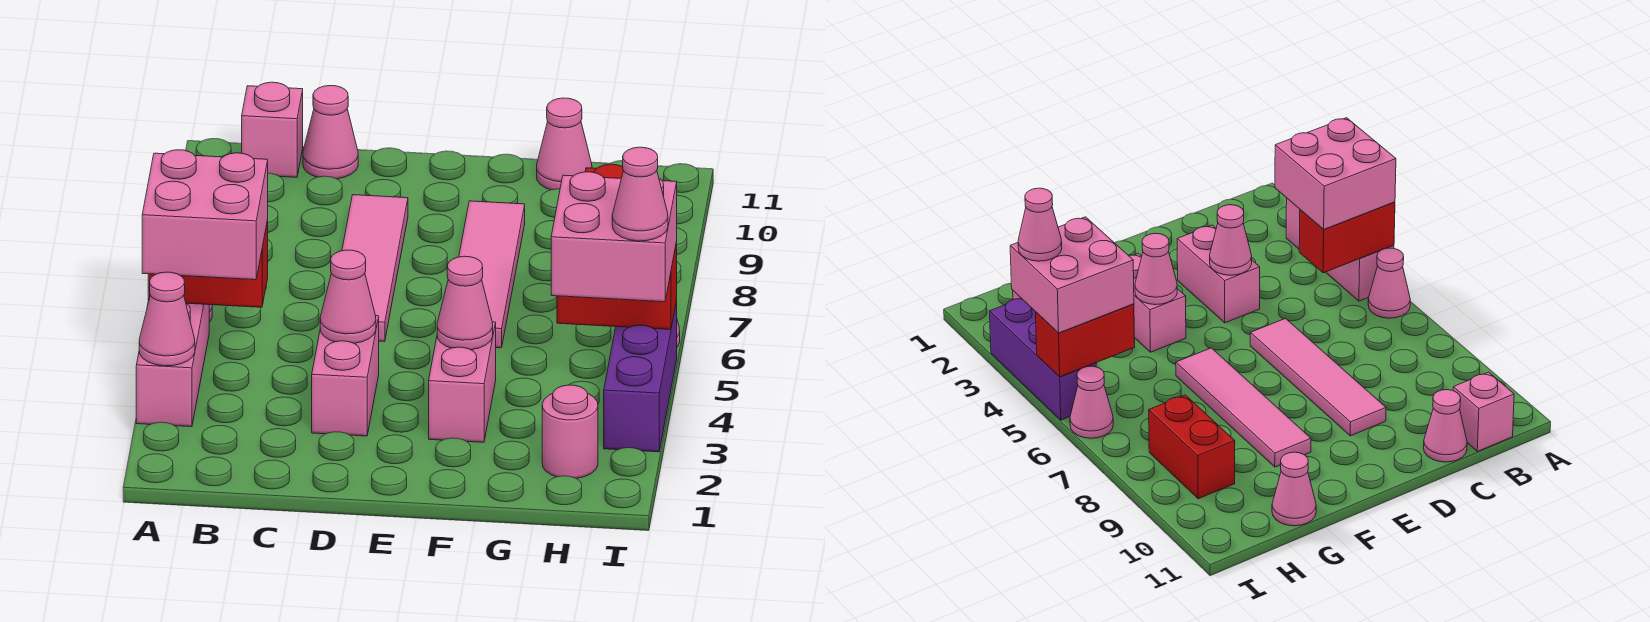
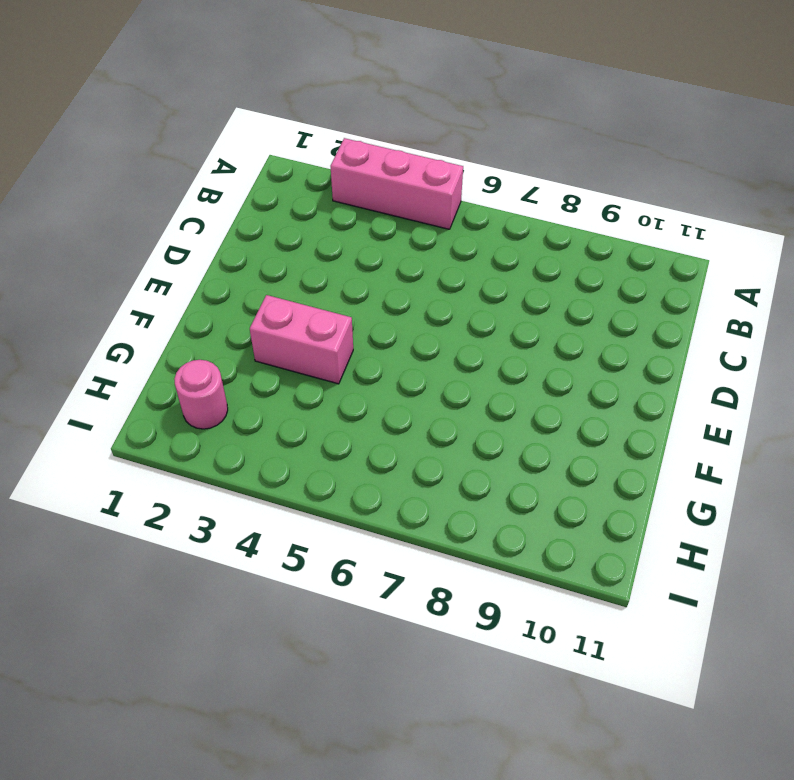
none -> pink 1x1 cone [1368,248,1410,318]
none -> pink 1x1 brick [242,82,303,177]
none -> pink 1x1 cone [303,86,358,179]

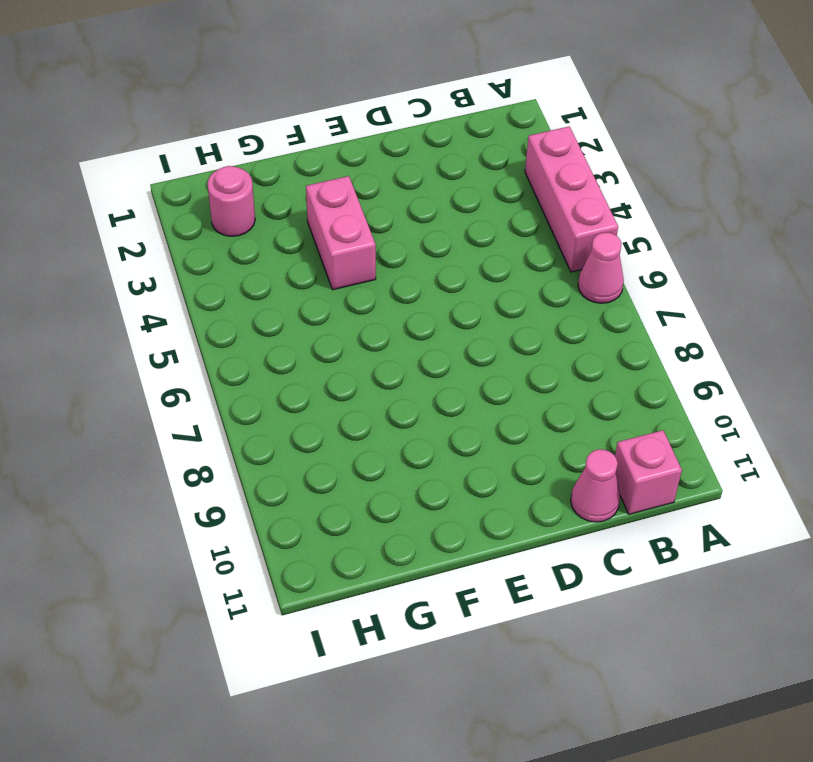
none -> pink 1x2 brick [312,316,379,436]
none -> pink 1x4 tile [342,195,408,342]
none -> pink 1x4 tile [459,201,525,348]

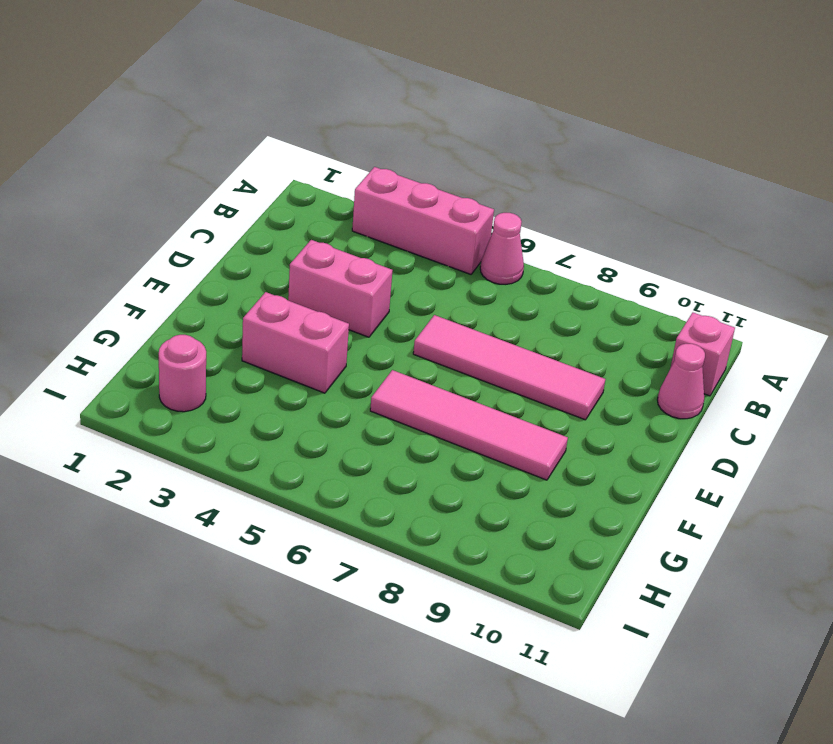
none -> pink 1x1 cone [537,98,592,190]
none -> red 1x2 brick [1149,395,1235,499]
none -> purple 1x3 brick [604,301,677,452]

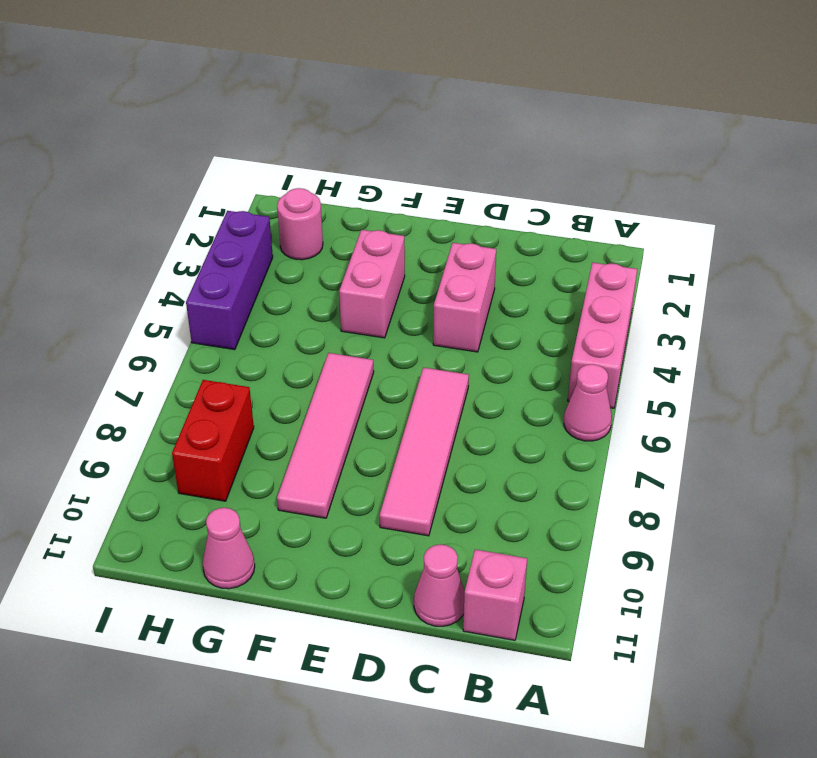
none -> pink 1x1 cone [1070,366,1113,438]
none -> pink 1x1 cone [139,272,195,366]
none -> red 1x2 brick [148,220,268,307]

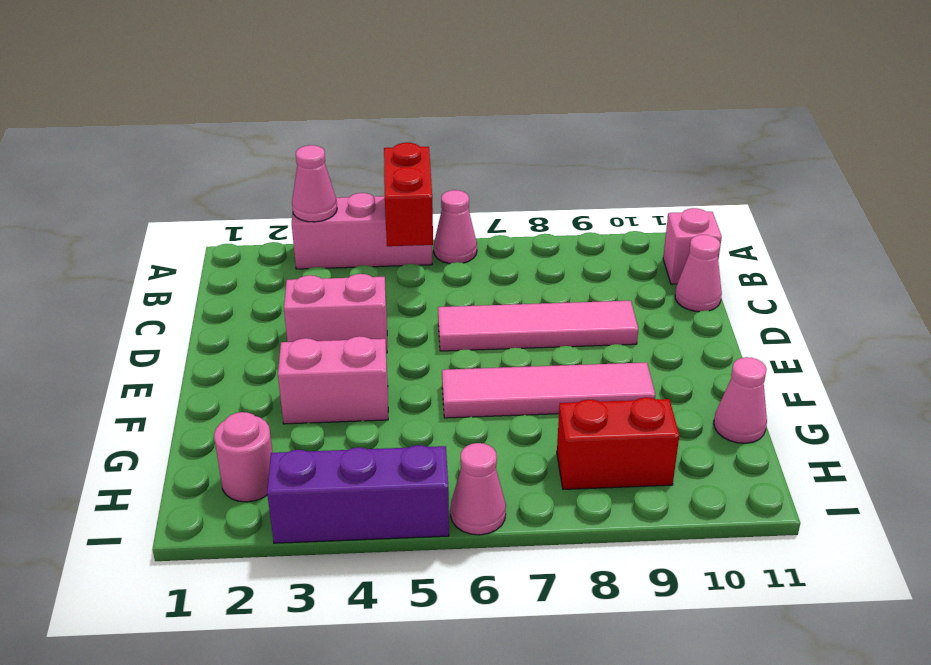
none -> pink 1x1 cone [320,250,376,344]
none -> pink 1x1 cone [437,256,493,350]
none -> red 1x2 brick [557,242,677,330]

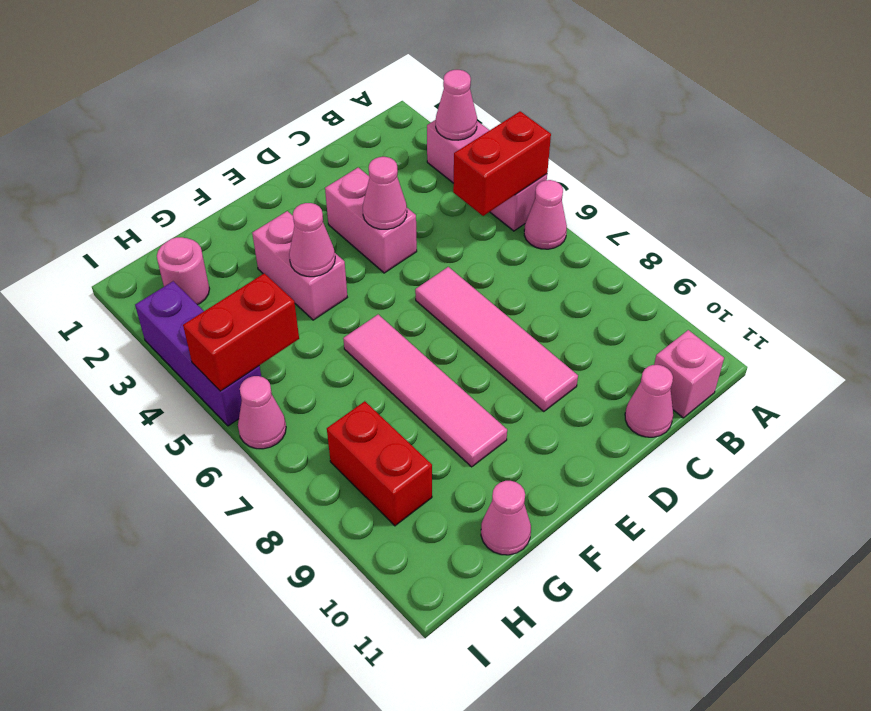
none -> pink 2x2 brick [142,150,268,280]
none -> pink 2x2 brick [551,172,677,302]
none -> pink 1x1 cone [612,147,668,241]

